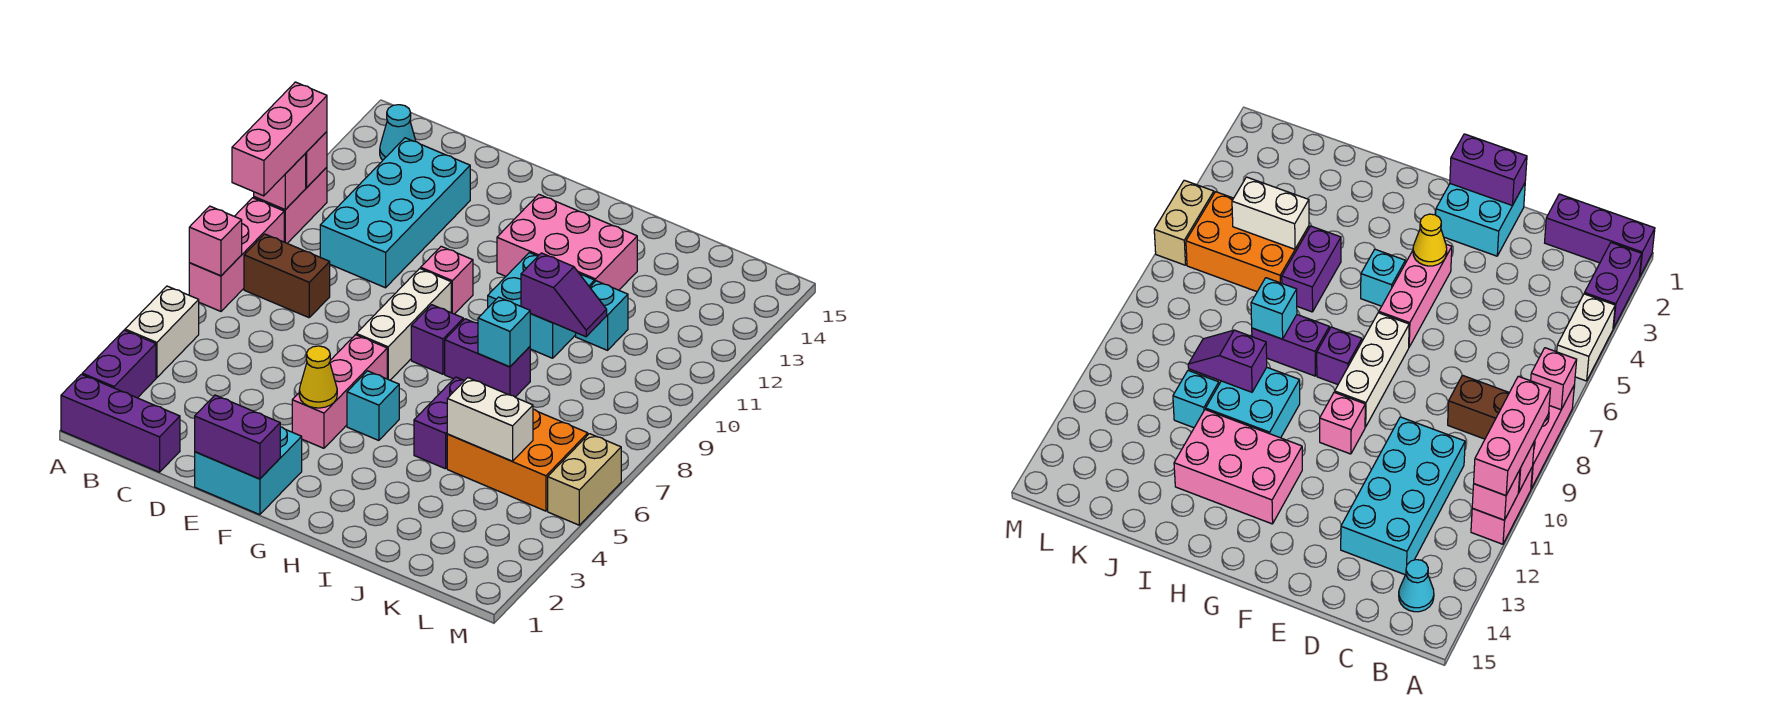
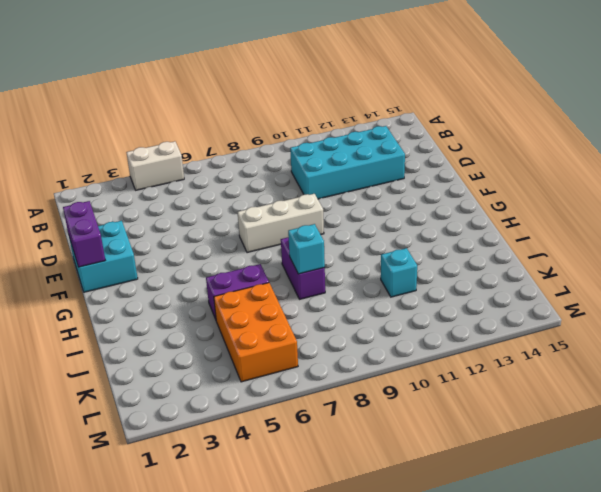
none -> purple 1x3 brick [61,374,180,472]
none -> purple 1x2 brick [82,330,156,398]
none -> pink 1x3 brick [189,198,284,311]
none -> pink 1x2 brick [254,167,327,243]

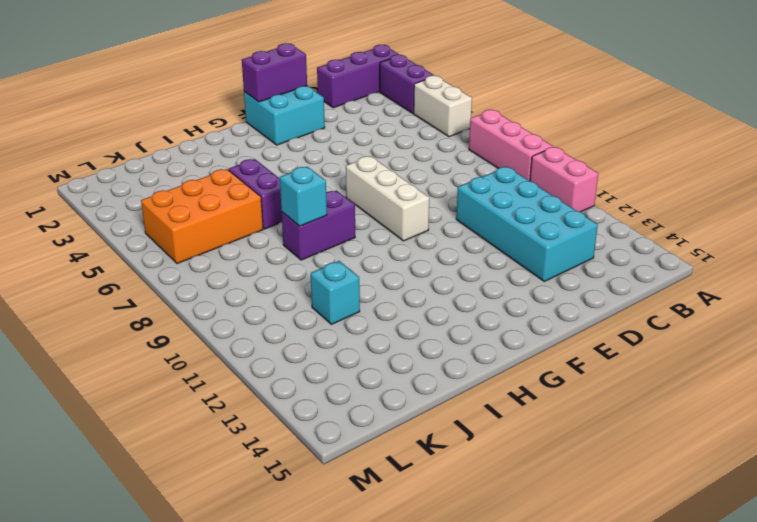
none -> brown 1x2 brick [244,234,330,318]
none -> cyan 1x1 cone [380,105,416,160]
none -> pink 1x3 brick [292,335,387,448]
none -> pink 1x1 brick [421,246,473,314]

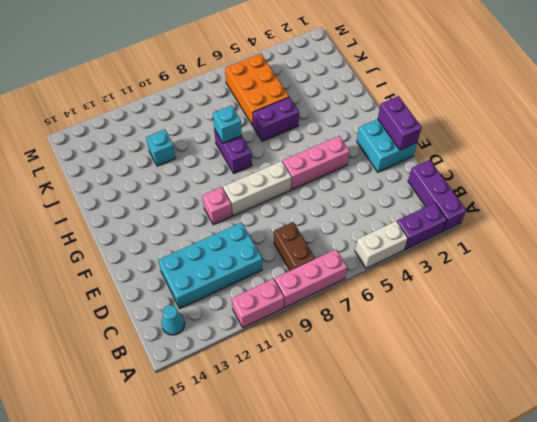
none -> cyan 1x1 brick [347,371,399,440]
none -> purple 1x1 brick [411,305,463,374]
none -> pink 2x3 brick [497,194,637,290]
none -> cyan 2x2 brick [488,253,595,358]

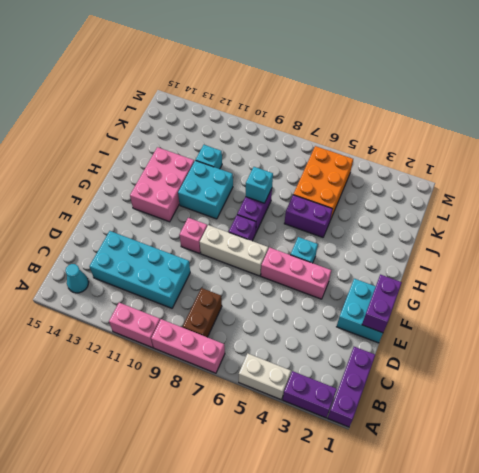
none -> tan 1x2 brick [548,434,621,525]
none -> pink 1x1 brick [189,206,242,276]
none -> pink 1x1 brick [254,154,306,210]
none -> pink 1x1 brick [305,132,327,187]

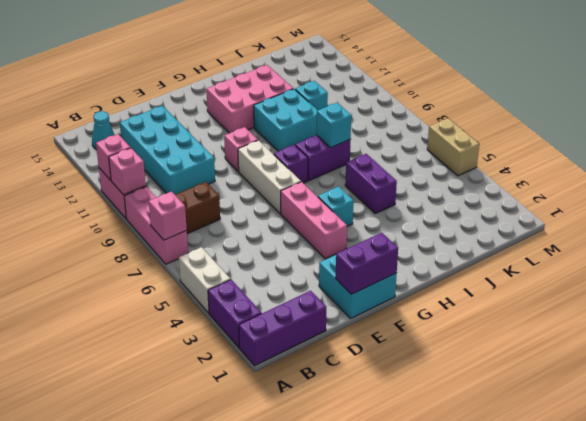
none -> orange 2x3 brick [447,409,588,511]
none -> yellow 1x1 cone [299,346,337,408]
none -> purple 1x2 slope [521,253,607,337]
none -> white 1x2 brick [447,378,533,461]

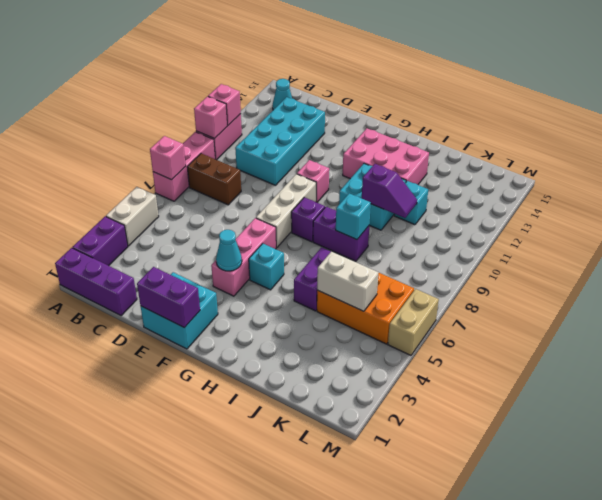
cyan 1x1 cone [216,230,242,271] -> yellow 1x1 cone [299,346,337,408]
none -> pink 1x3 brick [232,82,327,196]

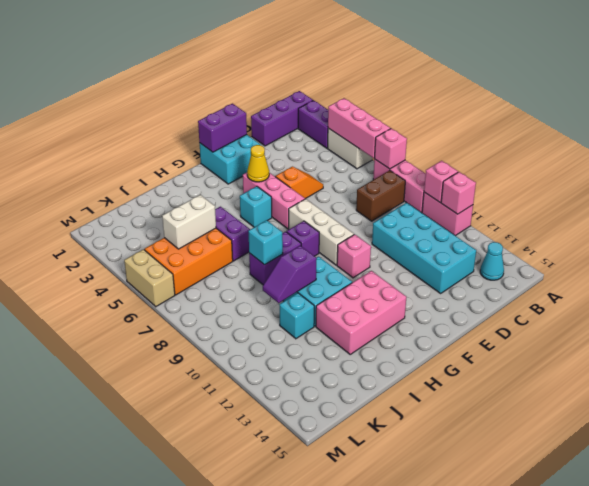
pink 1x3 brick [328,98,391,158] -> pink 1x3 brick moved to [232,82,327,196]
orange 1x2 slope [275,167,323,199] -> none

